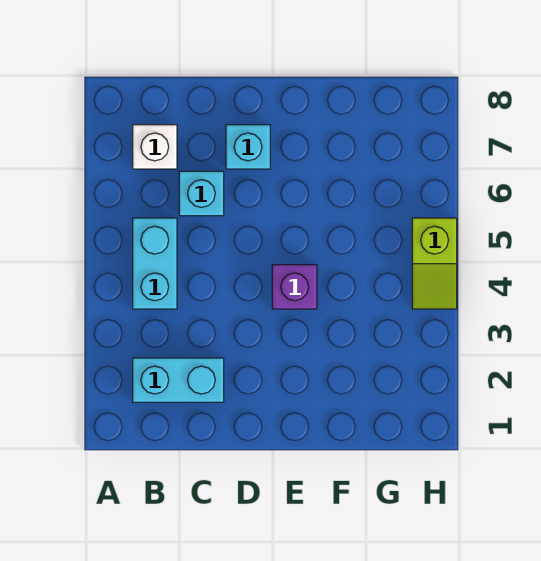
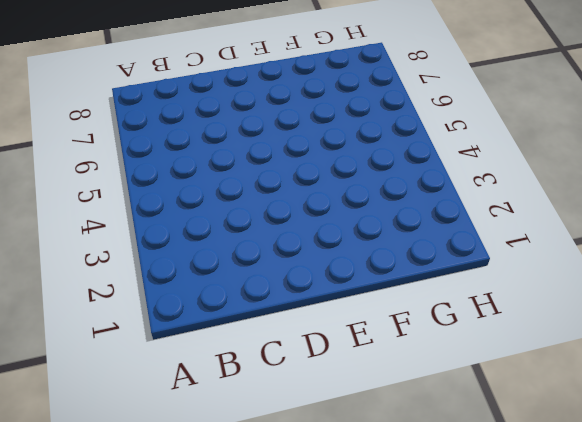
none -> cyan 1x2 brick [133,358,224,402]
none -> cyan 1x2 brick [133,218,177,309]

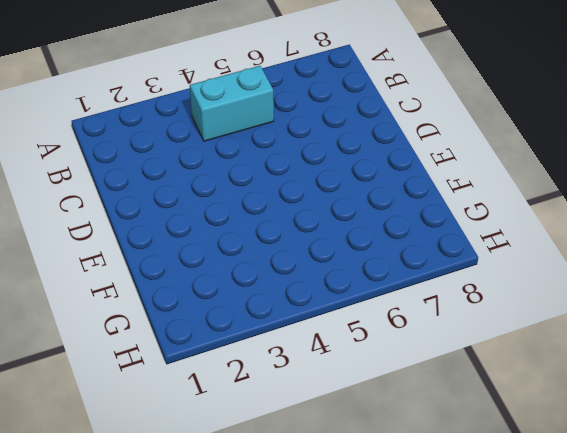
none -> cyan 1x2 brick [133,358,224,402]
none -> white 1x1 brick [133,125,177,169]

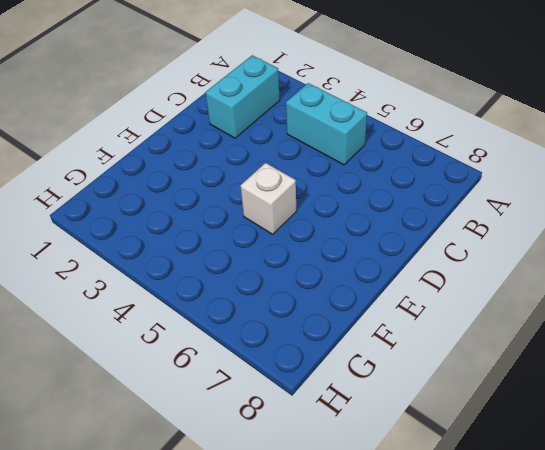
white 1x1 brick [241,163,296,234] -> white 1x1 brick moved to [133,125,177,169]
none -> cyan 1x1 brick [179,171,224,216]
none -> cyan 1x1 brick [226,125,270,169]

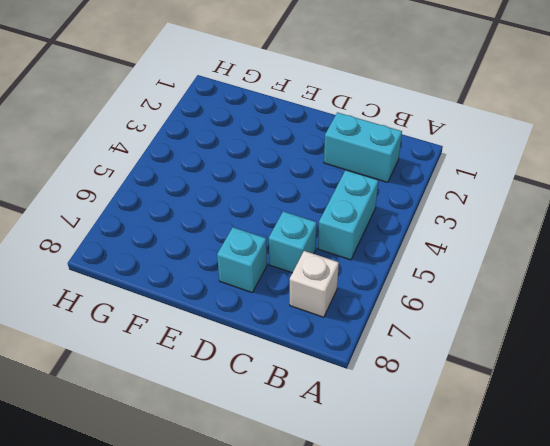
none -> purple 1x1 brick [272,265,317,309]
none -> lime 1x2 slope [412,218,457,309]

